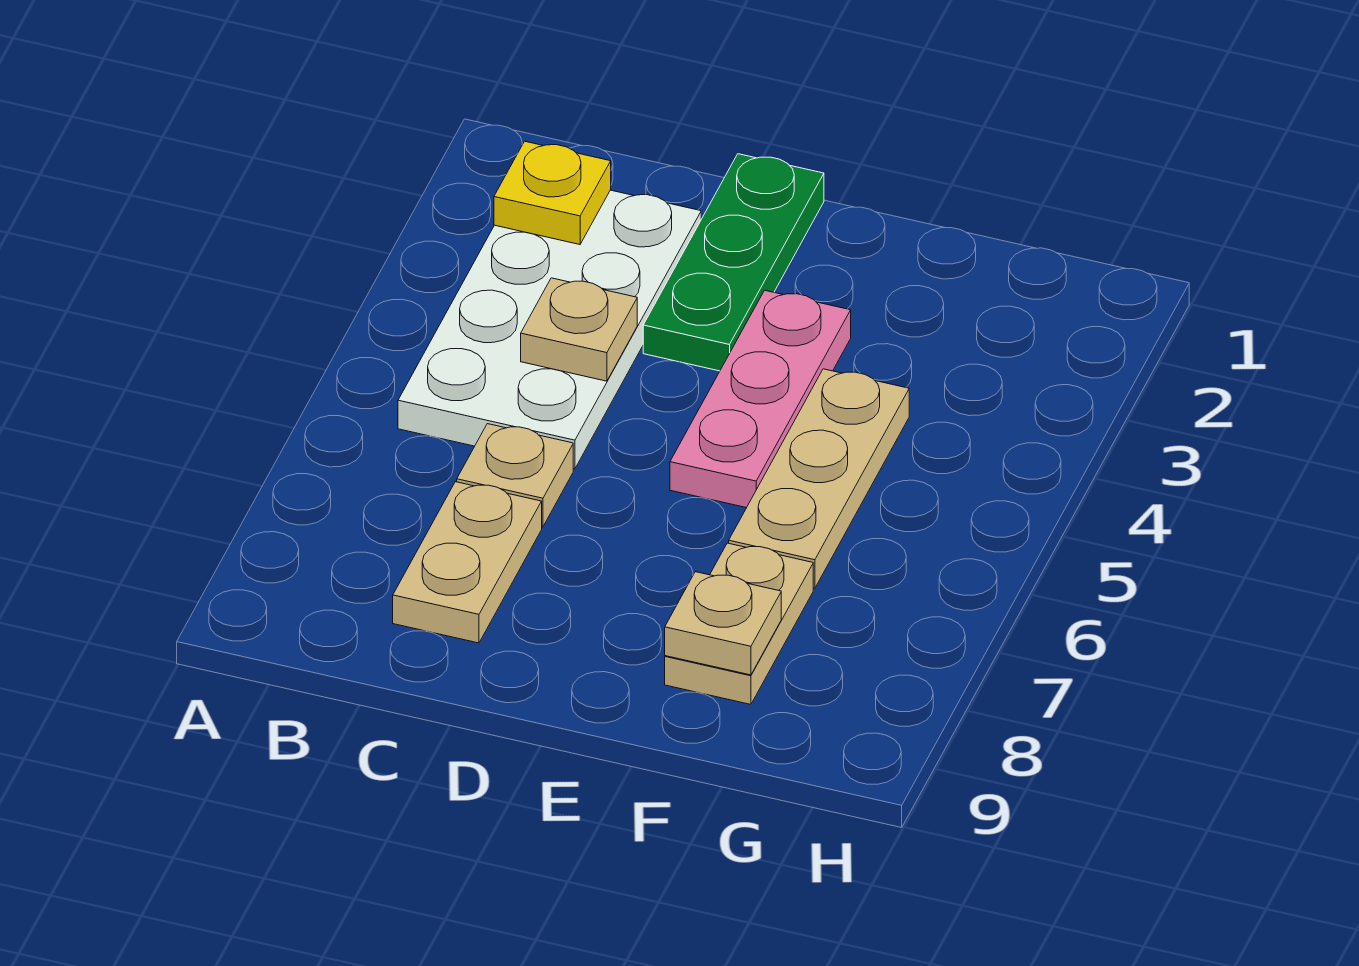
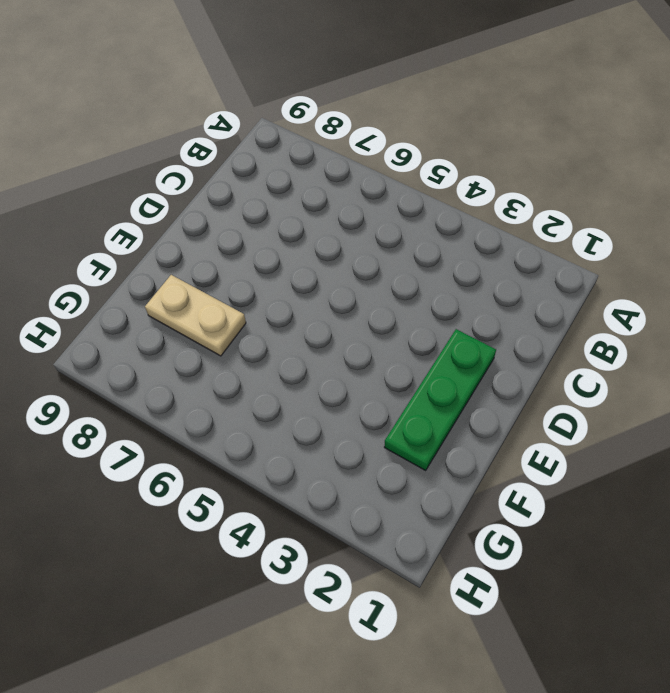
green 1x3 plate [384,329,496,470] -> green 1x3 plate turned to [643,154,824,371]
none -> white 2x4 plate [398,190,701,469]
none -> tan 1x1 plate [457,424,573,527]

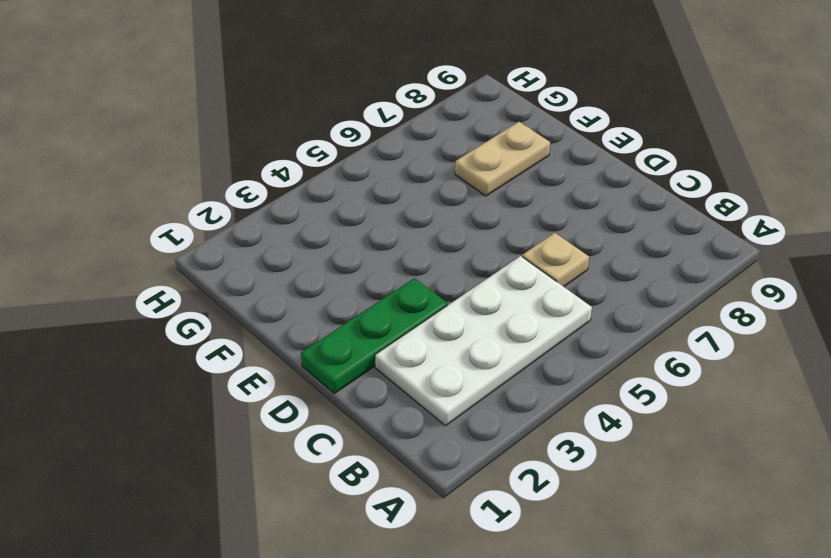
none -> tan 1x2 plate [393,482,542,643]
none -> pink 1x3 plate [670,290,851,508]

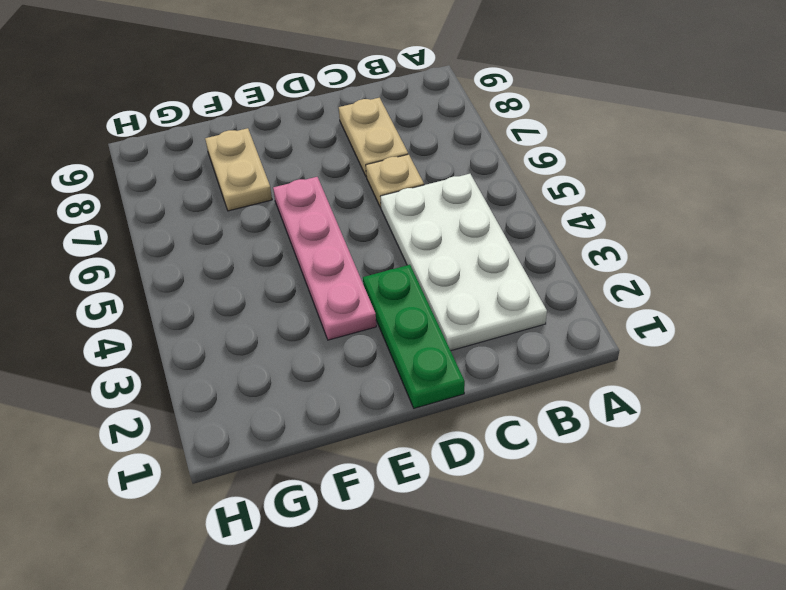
pink 1x4 plate [273,177,376,340] -> pink 1x3 plate [670,290,851,508]
none -> tan 1x3 plate [729,369,909,588]
none -> yellow 1x1 plate [494,141,611,245]

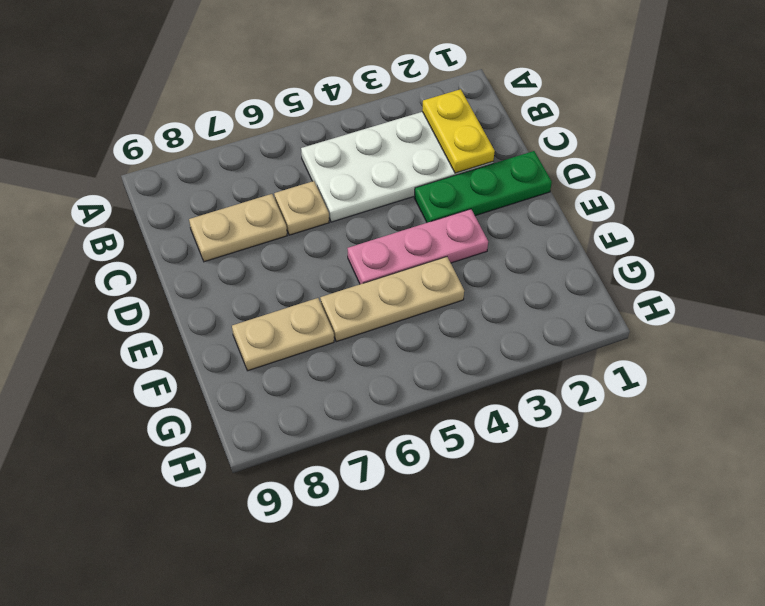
yellow 1x2 plate [422,89,495,173] -> yellow 1x1 plate [494,141,611,245]
none -> tan 1x1 plate [521,278,637,381]
none -> tan 1x1 plate [665,572,781,675]

